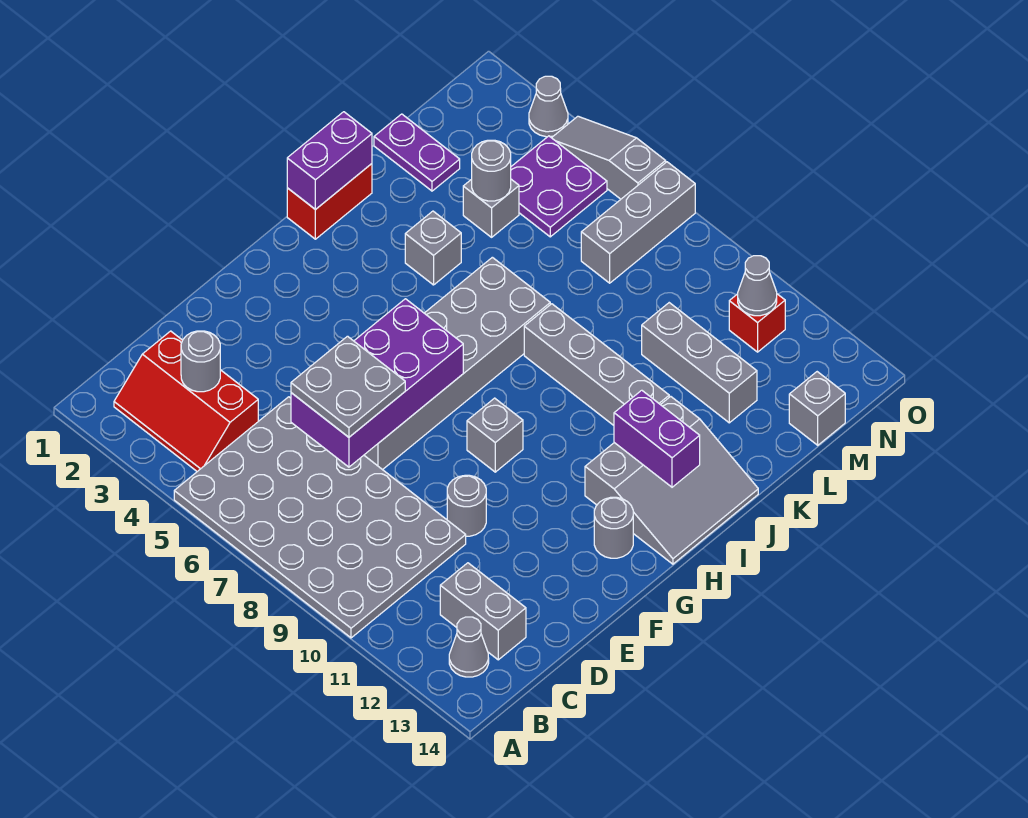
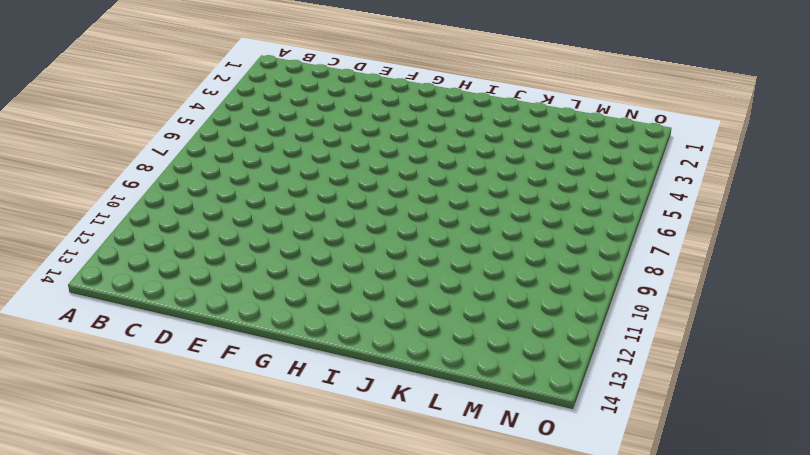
none -> grey 4x6 plate [174,397,466,638]
none -> red 2x3 slope [114,331,258,471]
none -> grey 1x1 cone [449,617,489,677]

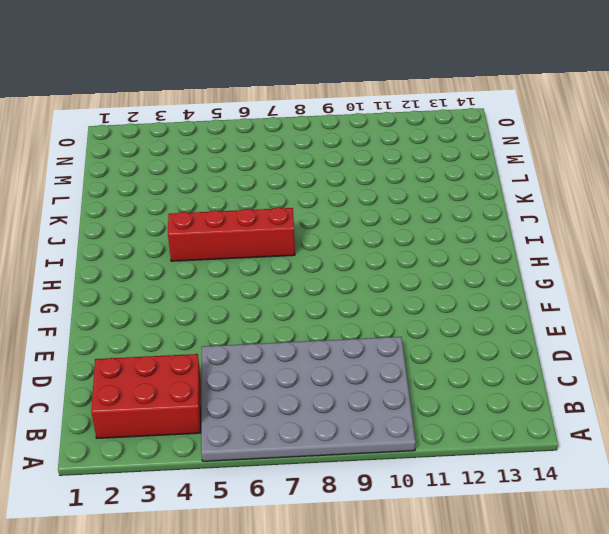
red 2x3 brick [91,354,201,438] -> red 2x3 slope [114,331,258,471]
red 1x4 brick [168,207,295,261] -> grey 2x6 brick [364,257,550,470]
none -> grey 1x1 cone [449,617,489,677]
none -> grey 1x2 brick [440,563,526,660]
none -> grey 1x1 round brick [447,475,486,536]

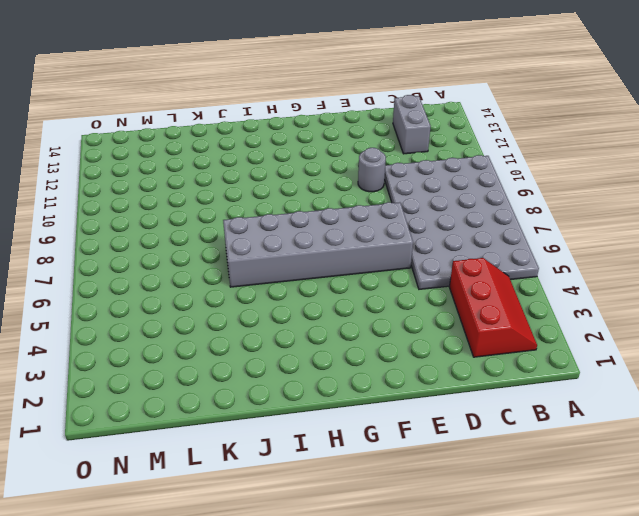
none -> grey 1x1 cone [449,617,489,677]
none -> grey 1x1 brick [467,398,523,472]
none -> grey 1x1 round brick [594,497,633,558]

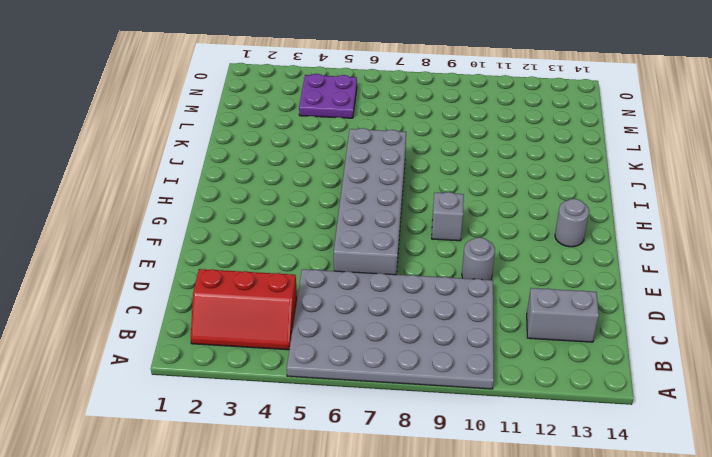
none -> grey 1x1 cone [449,617,489,677]
none -> grey 3x3 slope [585,396,758,564]
none -> red 1x2 brick [287,164,372,239]

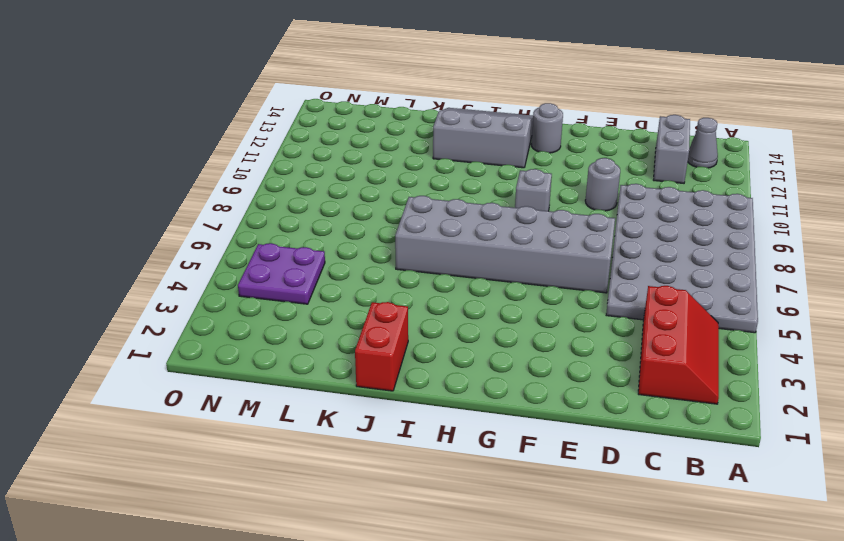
red 1x2 brick [355,302,408,391] -> red 1x2 brick turned to [287,164,372,239]
none -> grey 1x1 brick [405,211,461,285]
none -> grey 1x4 brick [524,304,669,425]
none -> purple 1x2 plate [374,114,460,191]

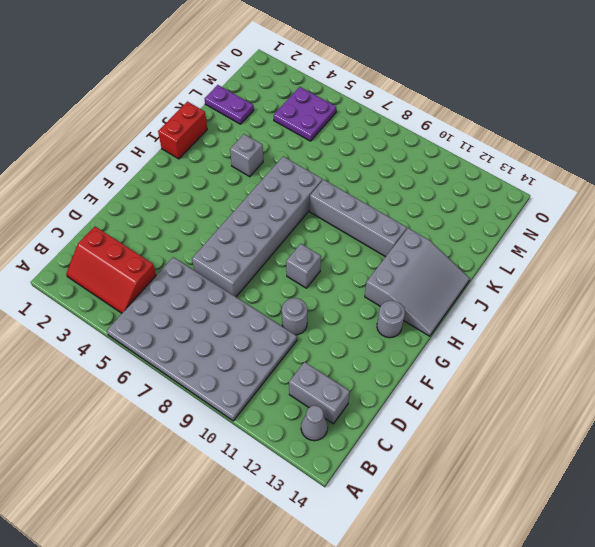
none -> grey 1x1 brick [463,179,519,237]
none -> grey 1x3 brick [642,303,757,423]
none -> grey 1x3 brick [581,162,695,283]

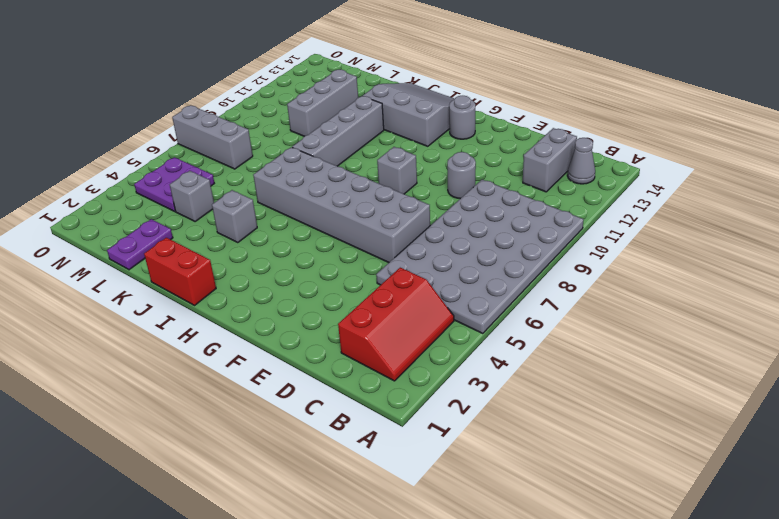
none -> grey 1x1 brick [789,372,845,445]
none -> red 1x1 brick [729,294,785,352]
none -> grey 1x1 cone [529,76,568,137]

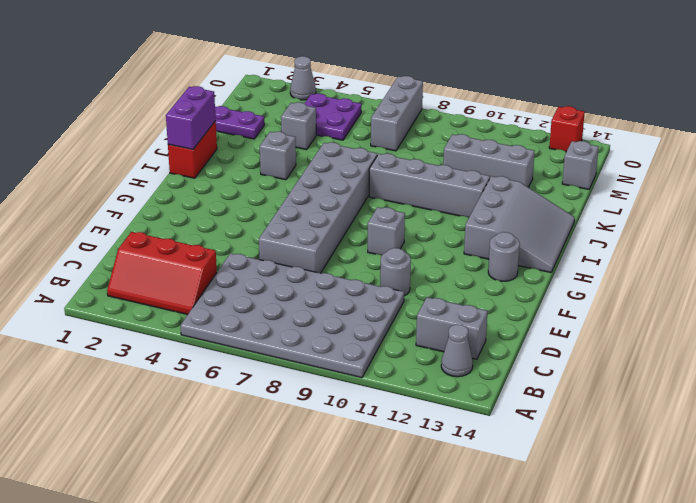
red 1x1 brick [549,106,585,152] -> red 1x1 brick moved to [729,294,785,352]
none -> grey 1x3 slope [552,116,666,199]
none -> grey 1x1 round brick [181,331,220,392]
none -> purple 2x4 brick [291,299,463,467]

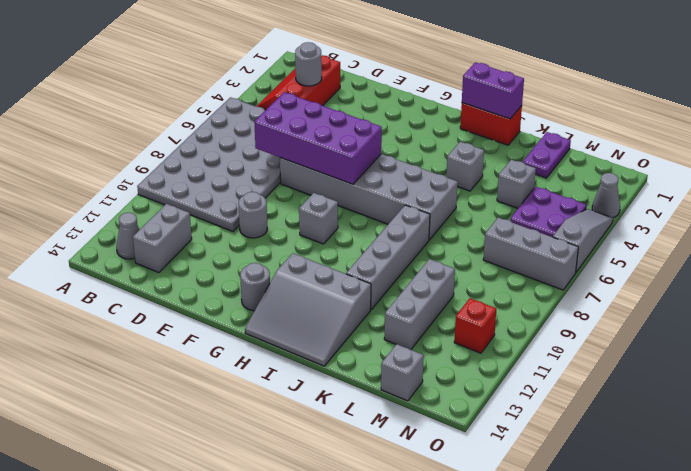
none -> purple 1x2 brick [614,390,700,487]
none -> grey 1x1 round brick [472,140,511,201]
none -> grey 1x1 cone [738,256,777,316]

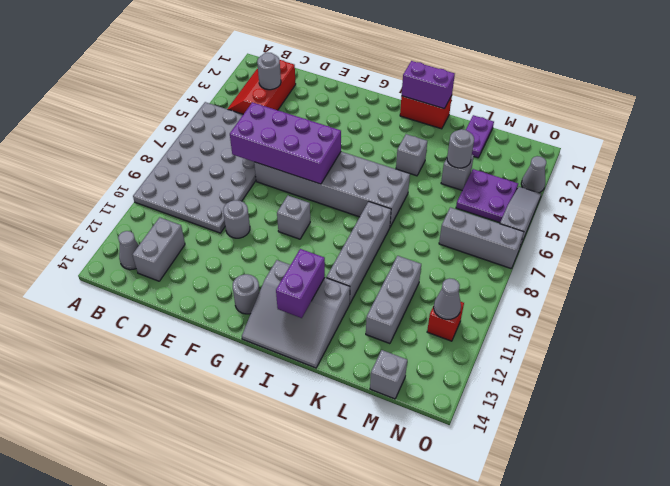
none -> grey 2x2 plate [291,336,405,437]

